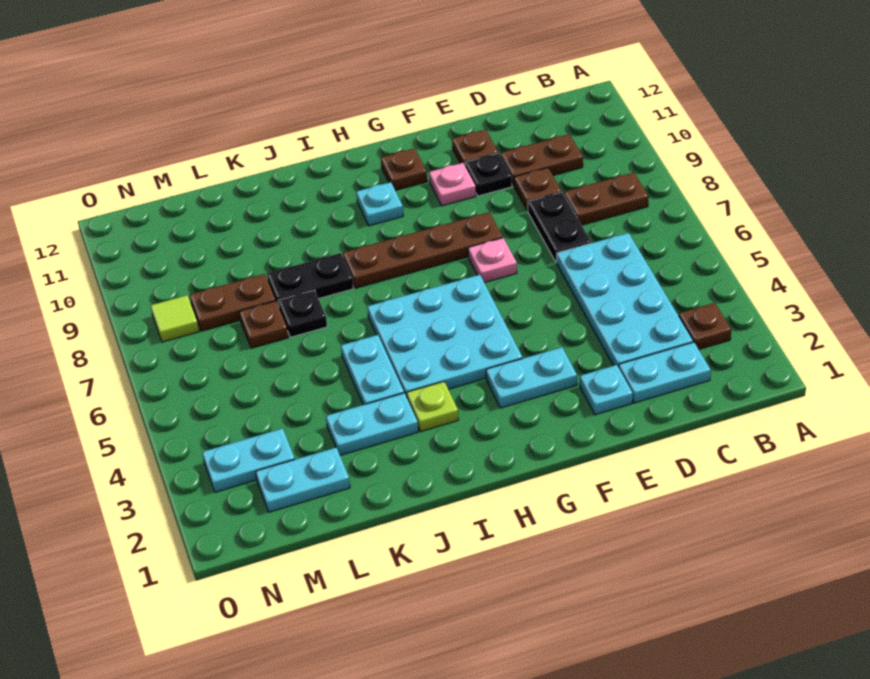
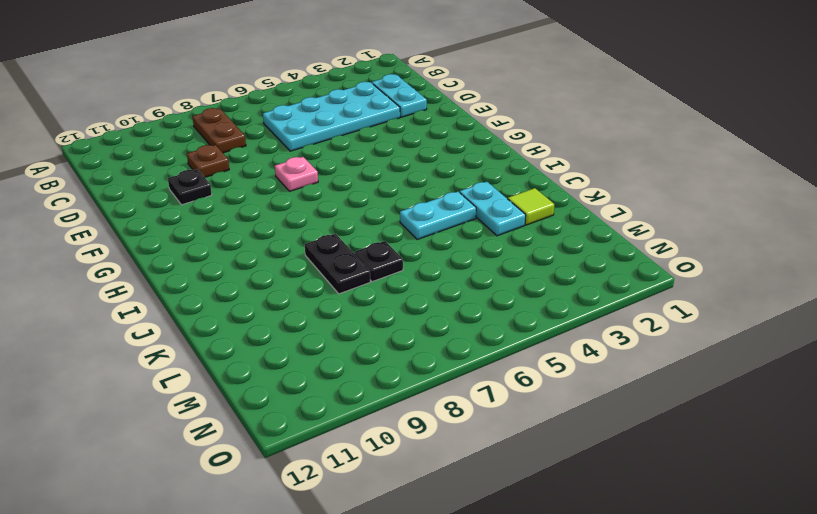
lime 1x1 tile [508,188,554,225] -> lime 1x1 tile moved to [150,295,199,342]
none -> brown 1x1 plate [679,303,731,349]
none -> brown 1x2 plate [501,134,583,186]
none -> black 1x2 plate [528,192,591,262]

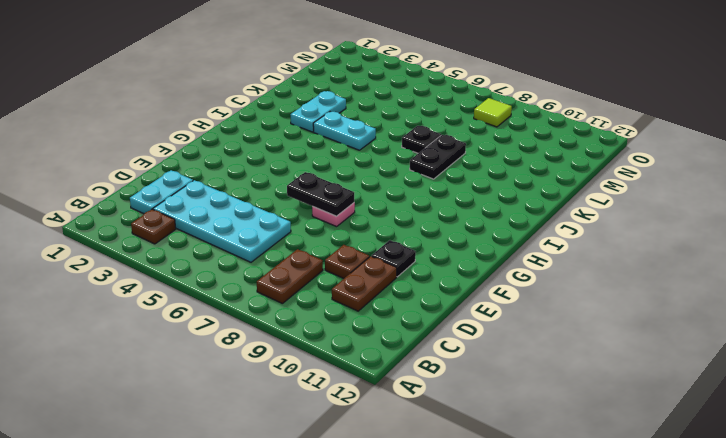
black 1x2 plate [287,172,354,216] -> black 1x2 plate moved to [528,192,591,262]
none -> cyan 1x1 plate [580,365,633,415]
none -> brown 1x1 plate [452,130,498,165]
none -> cyan 1x2 plate [486,347,577,408]

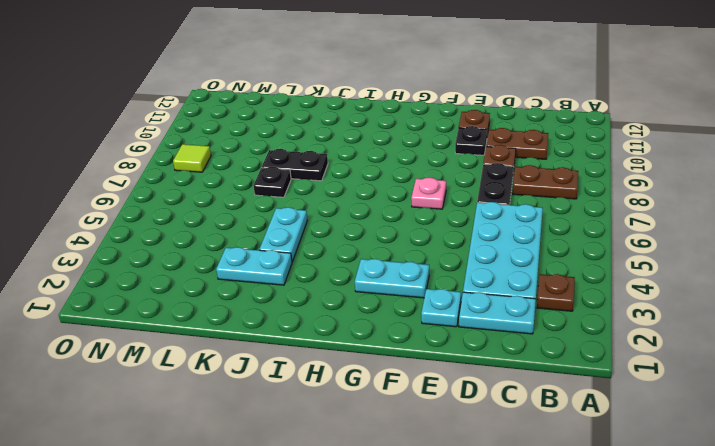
none -> brown 1x4 plate [343,212,503,288]
none -> pink 1x1 plate [429,163,476,206]
none -> cyan 3x3 plate [367,275,523,397]

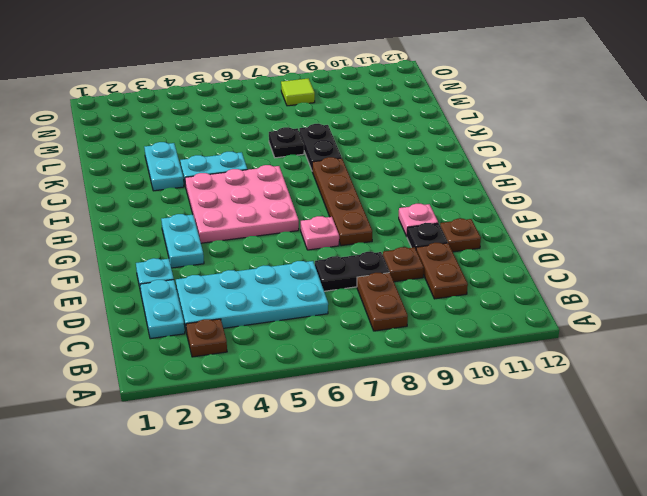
pink 3x3 plate [185,165,299,243] -> cyan 3x3 plate [367,275,523,397]
none -> brown 1x1 plate [381,148,427,191]
none -> cyan 1x1 plate [356,182,403,226]
none -> lime 1x1 plate [407,382,459,432]

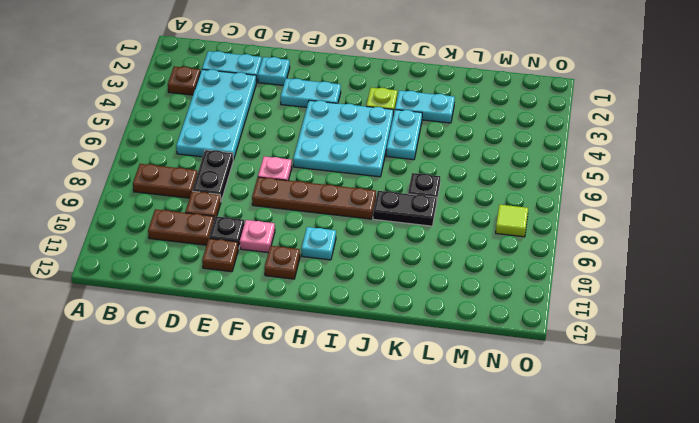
none -> cyan 1x2 plate [255,448,350,512]
none -> brown 1x1 plate [239,301,288,348]
none -> brown 1x2 plate [190,274,276,331]

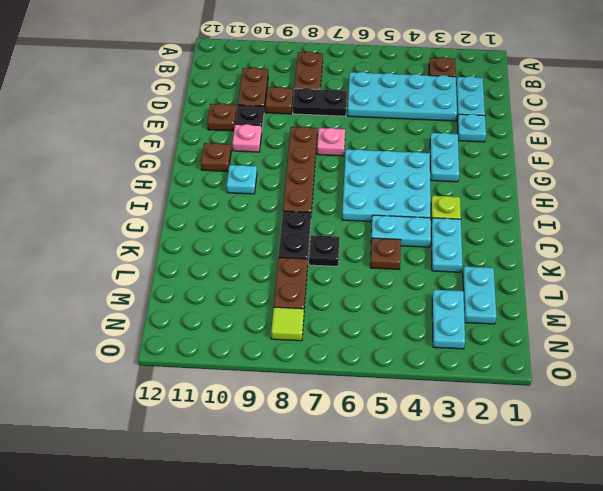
brown 1x1 plate [370,238,401,269] -> brown 1x1 plate moved to [239,301,288,348]

